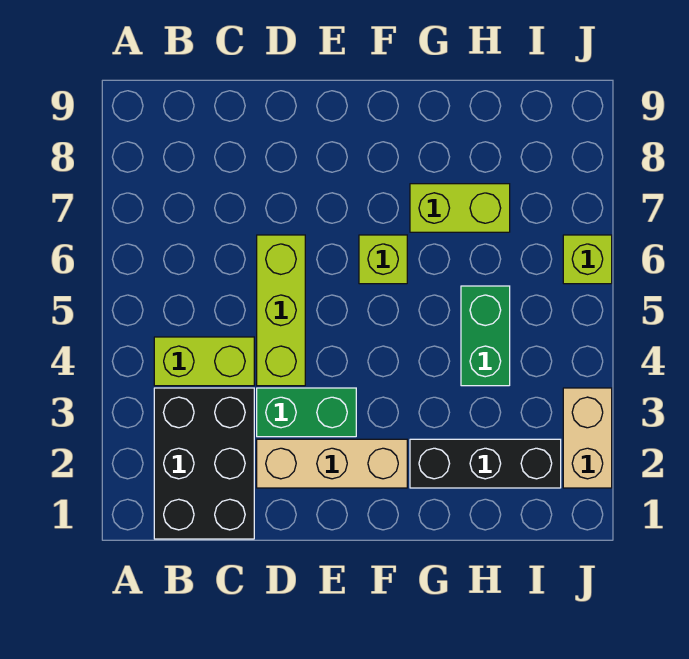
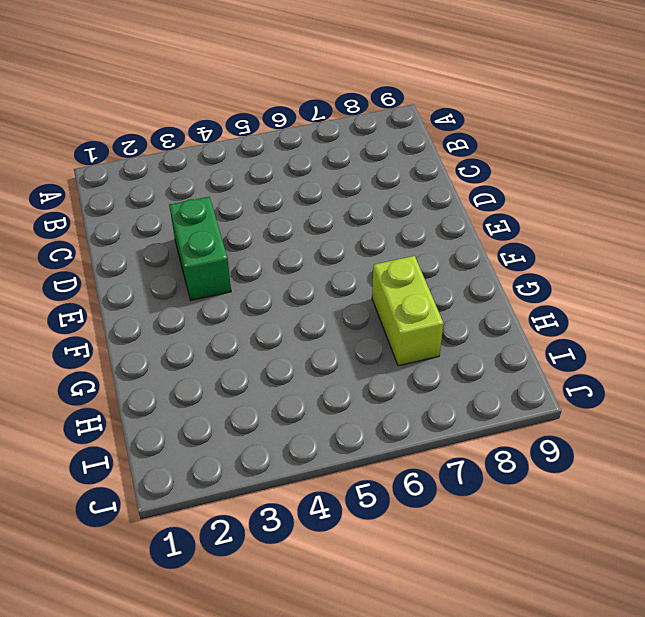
none -> black 2x3 brick [154,388,254,539]
none -> lime 1x2 brick [154,337,254,386]

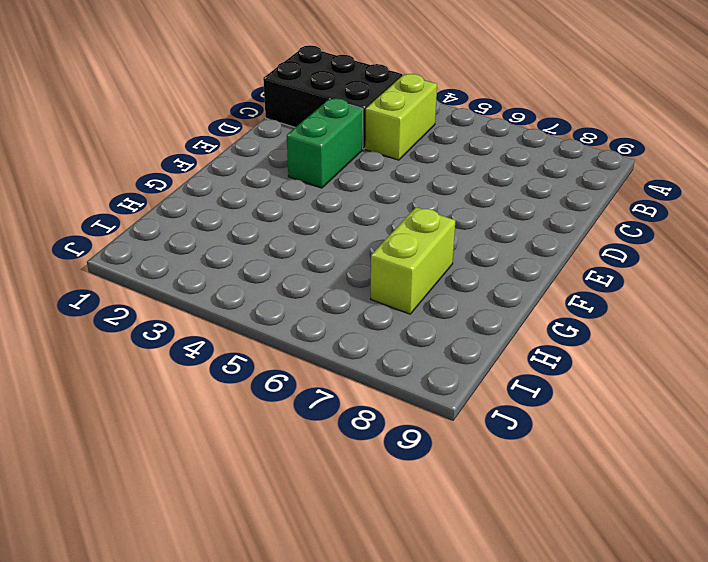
none -> tan 1x3 brick [257,439,407,488]
none -> lime 1x3 brick [257,235,305,386]

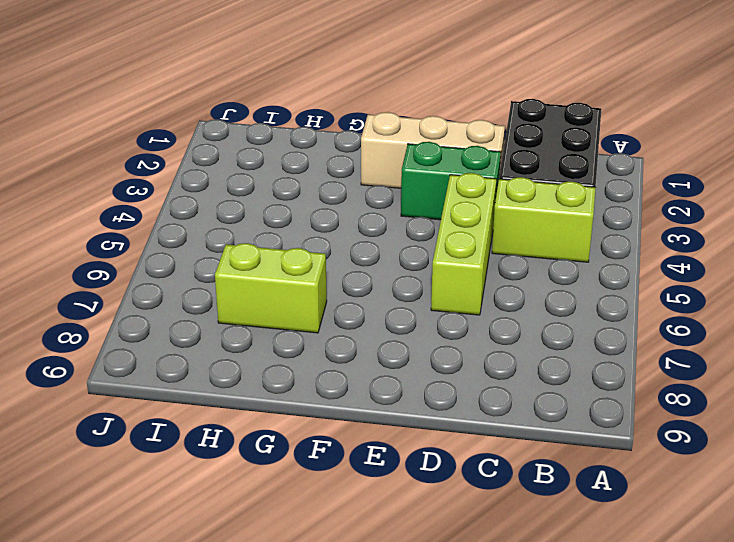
none -> lime 1x1 brick [359,235,407,284]
none -> black 1x3 brick [410,439,561,488]

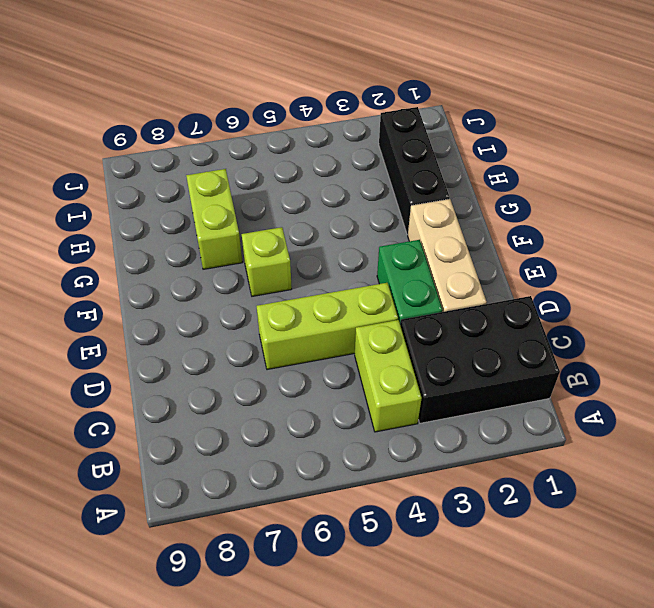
none -> green 1x2 brick [461,286,510,386]
none -> tan 1x2 brick [563,388,612,488]

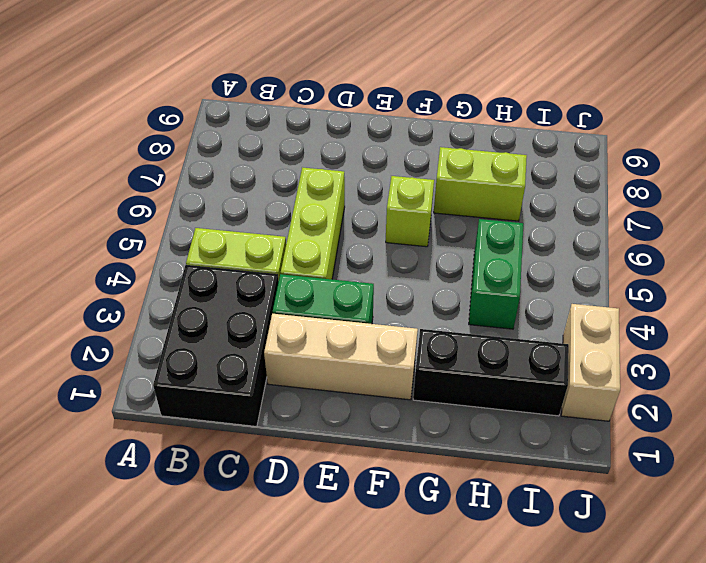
none -> lime 1x1 brick [563,235,612,284]

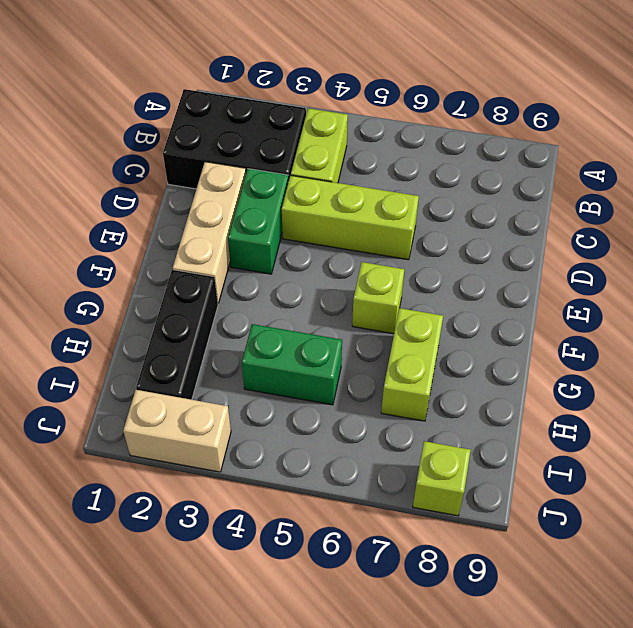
lime 1x1 brick [413,441,471,516] -> lime 1x1 brick moved to [563,235,612,284]

